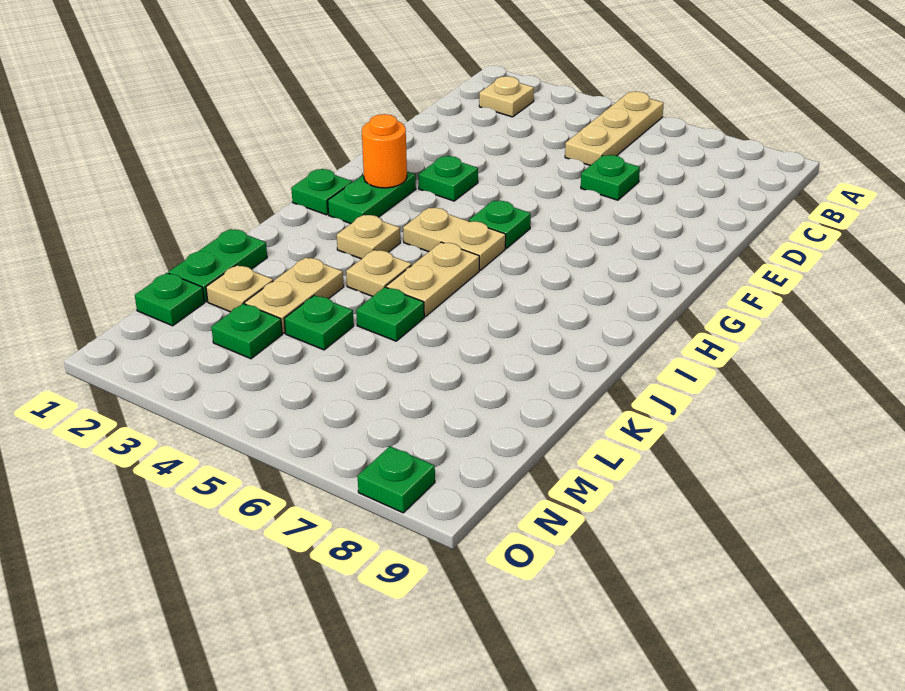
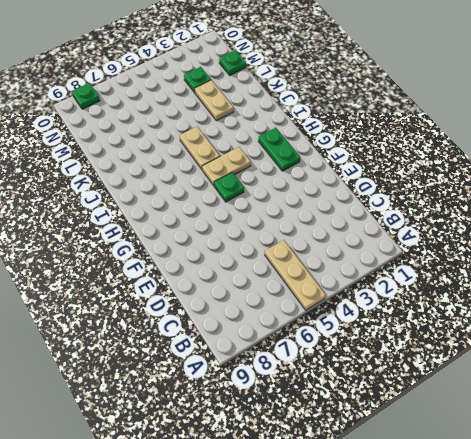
none -> tan 1x1 plate [479,76,534,117]
none -> green 1x1 plate [581,155,640,200]
none -> green 1x1 plate [419,156,478,201]

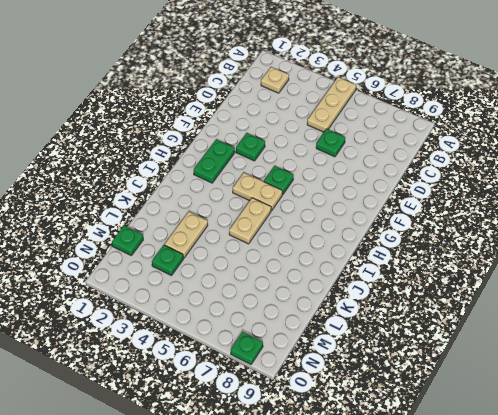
none -> green 1x1 plate [291,169,352,215]
none -> tan 1x1 plate [337,215,400,259]
none -> tan 1x1 plate [346,250,412,297]

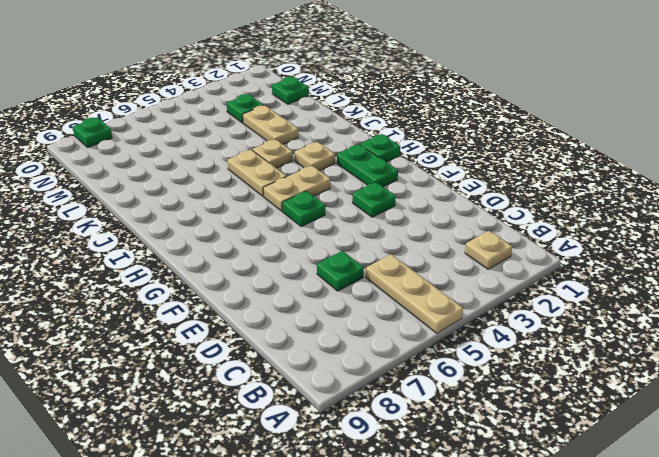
none -> green 1x2 plate [169,229,267,302]
none -> green 1x1 plate [356,287,424,341]
none -> tan 1x1 plate [206,265,273,312]

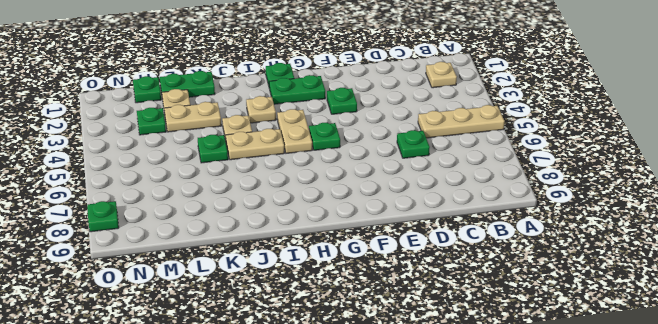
none -> green 1x1 plate [284,295,354,350]
none -> orange 1x1 round brick [362,114,407,188]

